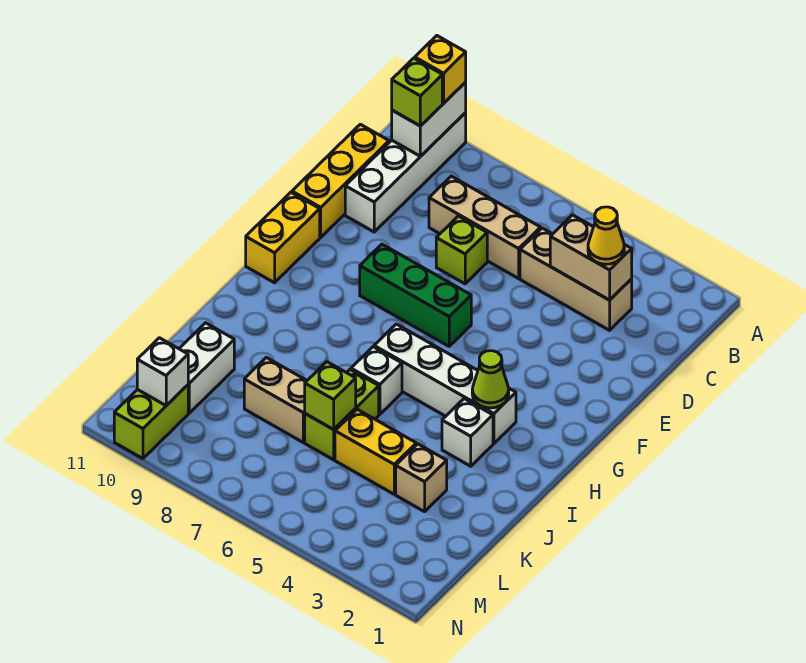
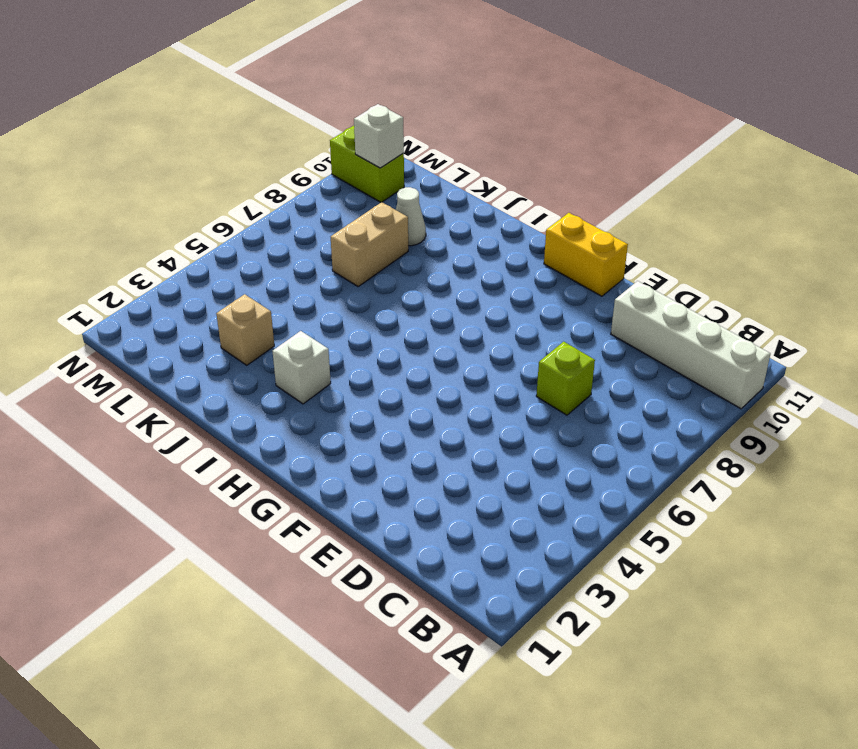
white 1x1 cone [396,187,426,246] -> none
none -> tan 1x3 brick [520,228,632,330]
none -> tan 1x3 brick [429,176,541,278]
none -> yellow 1x3 brick [292,124,389,237]

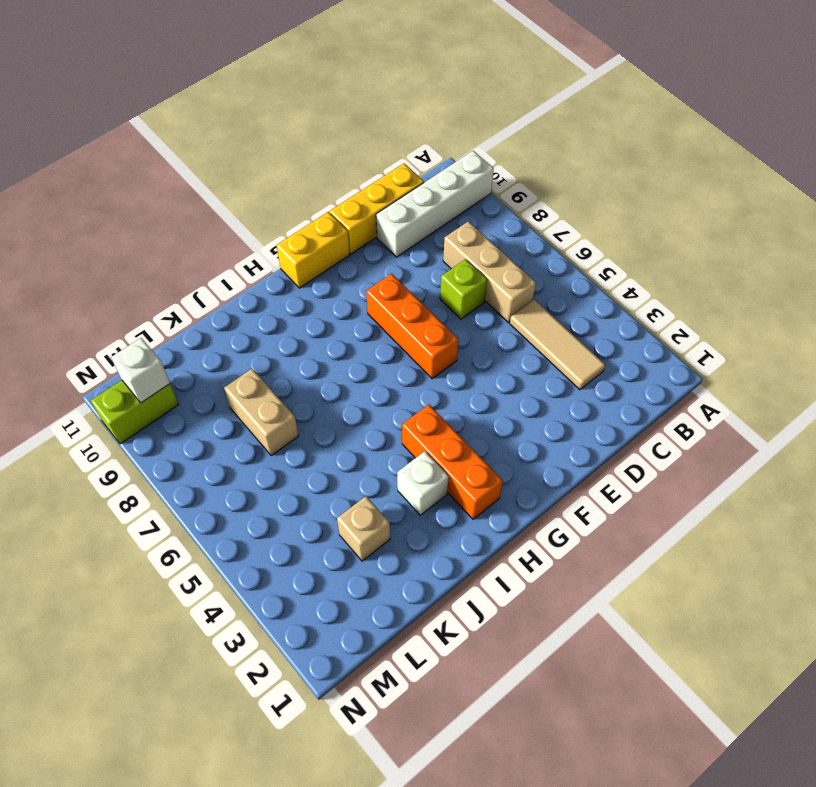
tan 1x3 tile [510,300,605,390] -> tan 1x3 brick [520,228,632,330]
orange 1x3 brick [366,274,459,379] -> green 1x3 brick [360,244,471,346]
orange 1x3 brick [402,404,503,519] -> white 1x4 brick [374,324,516,444]
none -> white 1x1 brick [351,347,402,414]
none -> lime 1x2 brick [305,370,379,460]
none -> yellow 1x2 brick [335,409,416,494]

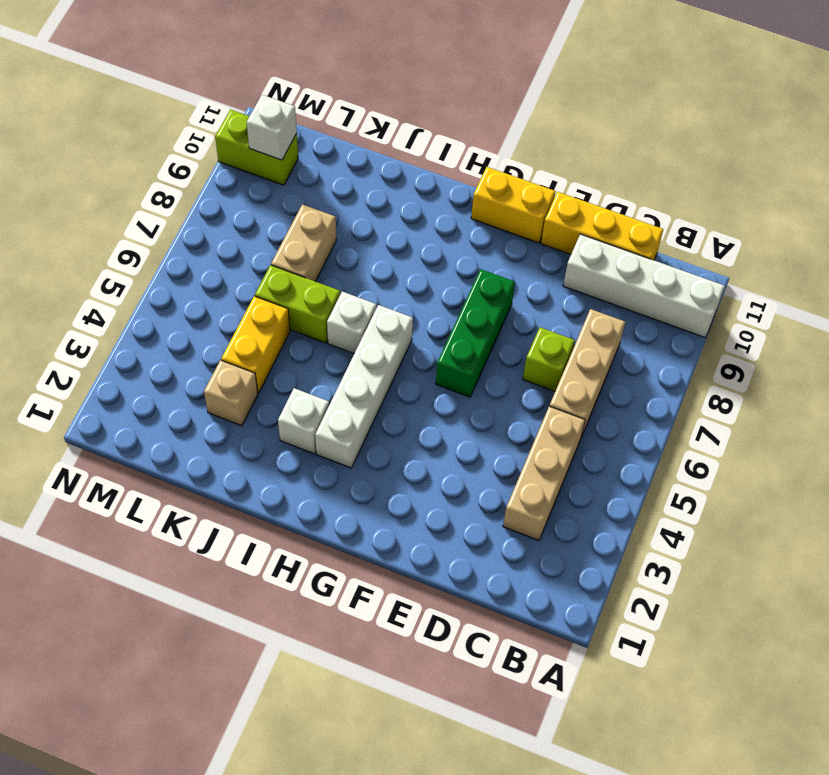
none -> white 1x2 brick [179,323,234,413]
none -> white 1x2 brick [392,82,466,157]
none -> tan 1x2 brick [550,215,632,300]

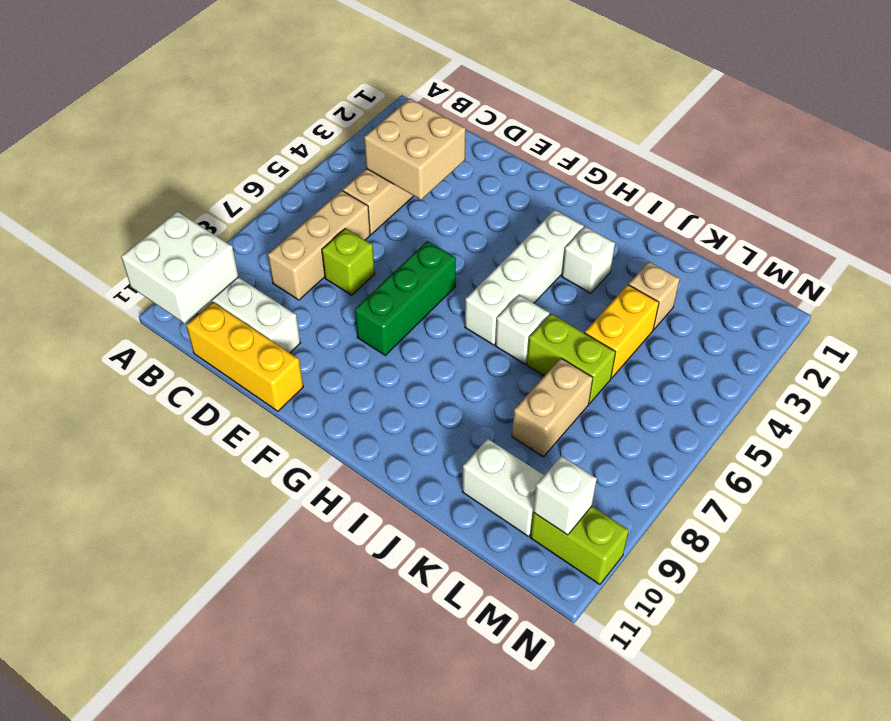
white 2x2 brick [121,211,239,323] -> white 1x2 brick [392,82,466,157]
tan 2x2 brick [364,98,466,200] -> tan 1x2 brick [550,215,632,300]
none -> yellow 1x2 brick [246,192,320,283]
none -> lime 1x1 cone [472,351,509,408]
none -> lime 1x1 brick [305,362,356,430]

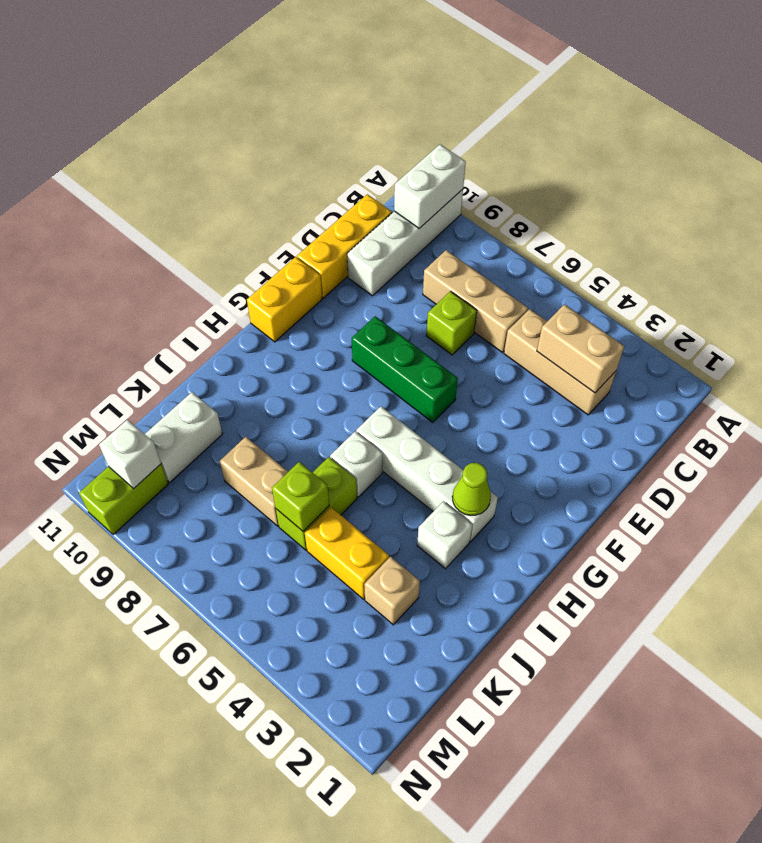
none -> yellow 1x1 brick [415,36,466,103]
none -> lime 1x1 brick [392,58,442,126]
none -> yellow 1x1 cone [588,207,624,264]

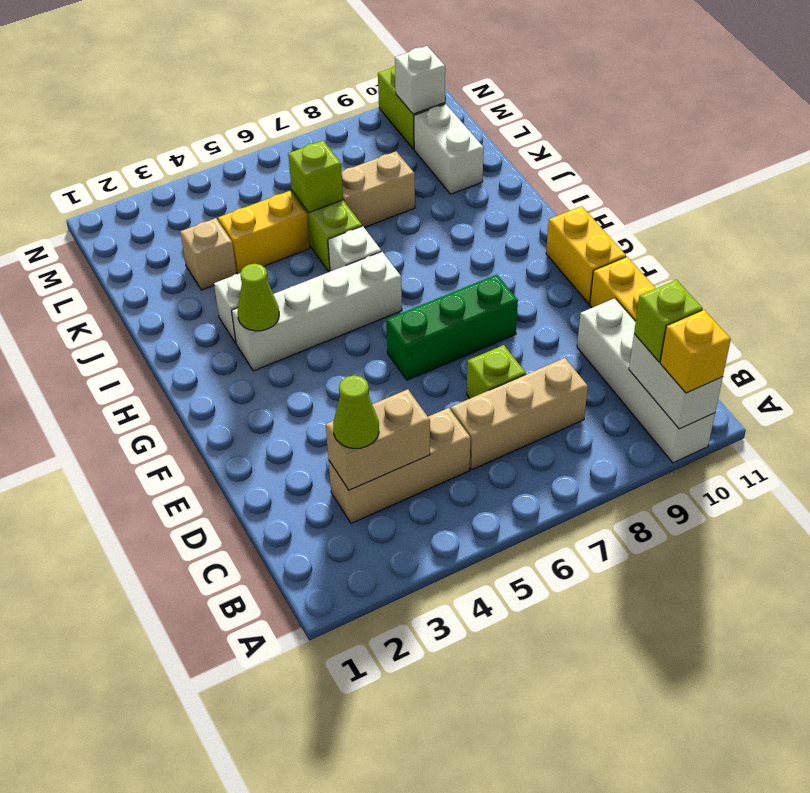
lime 1x1 cone [333,375,379,448] -> yellow 1x1 cone [588,207,624,264]

